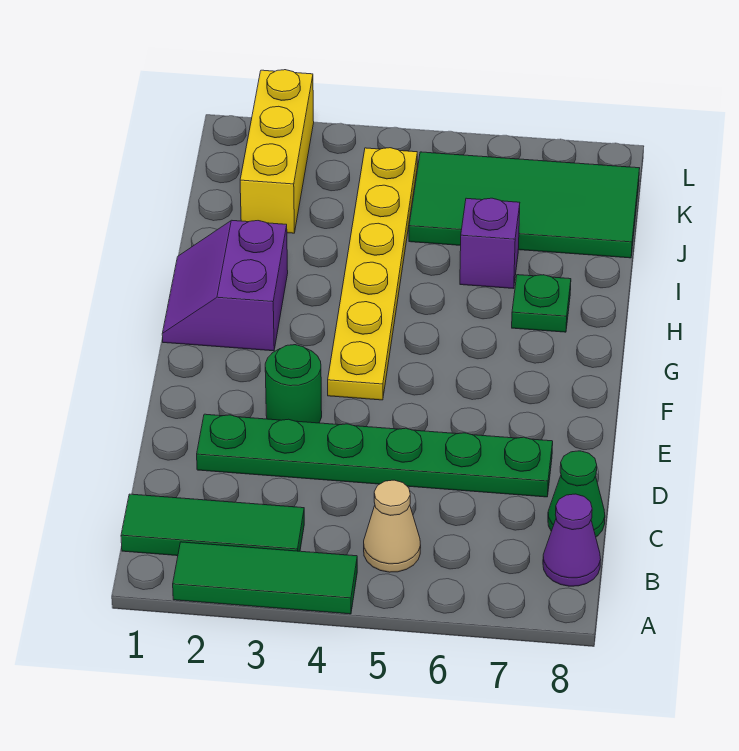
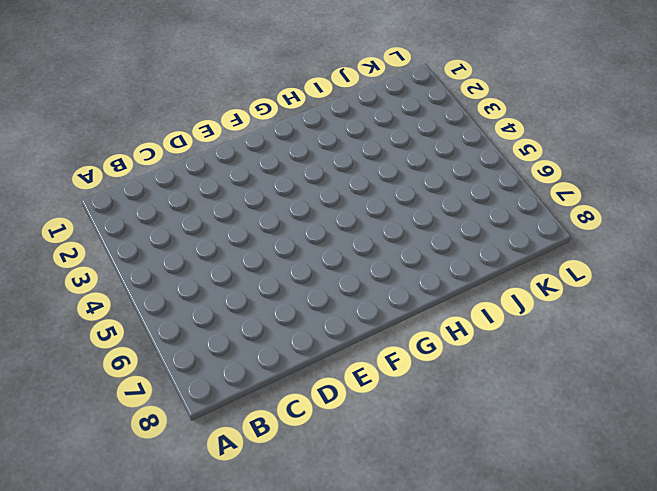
none -> green 1x3 tile [173,542,357,614]
none -> green 1x3 tile [121,494,304,556]
none -> tan 1x1 cone [364,480,421,572]

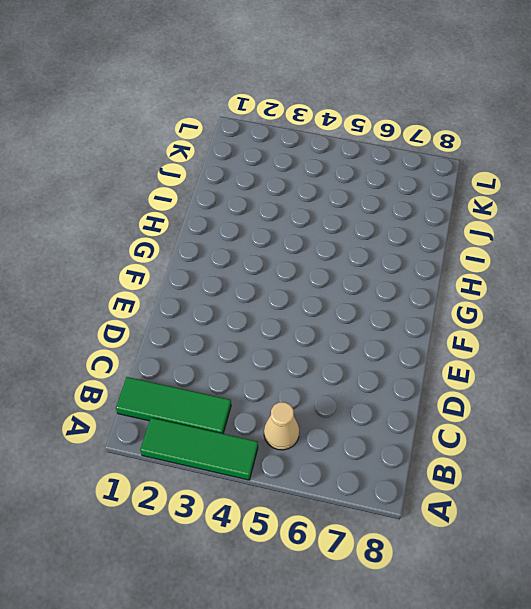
none -> purple 1x1 cone [543,494,601,586]
none -> green 1x1 cone [548,451,605,537]
none -> green 1x6 plate [197,414,553,497]

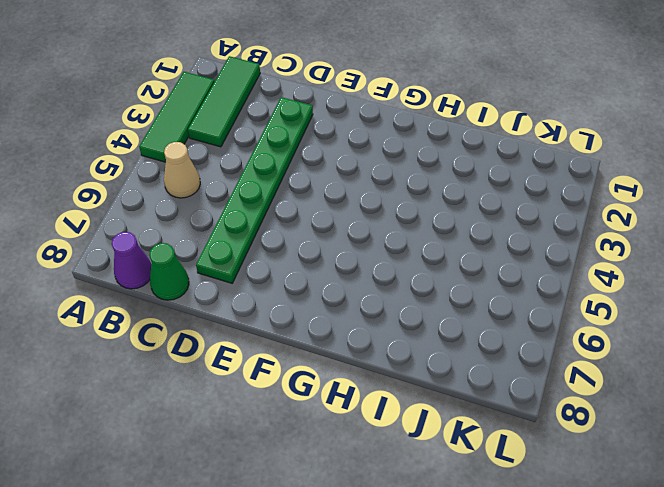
none -> green 1x1 round brick [265,345,322,423]
none -> yellow 1x6 plate [328,148,417,400]
none -> purple 2x2 slope [162,220,288,351]

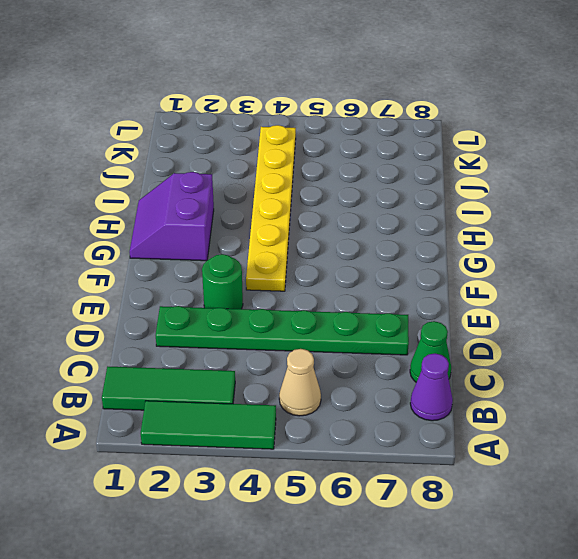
none -> green 1x1 plate [512,275,571,332]
none -> purple 1x1 brick [460,198,520,289]
none -> yellow 1x3 brick [240,70,314,233]

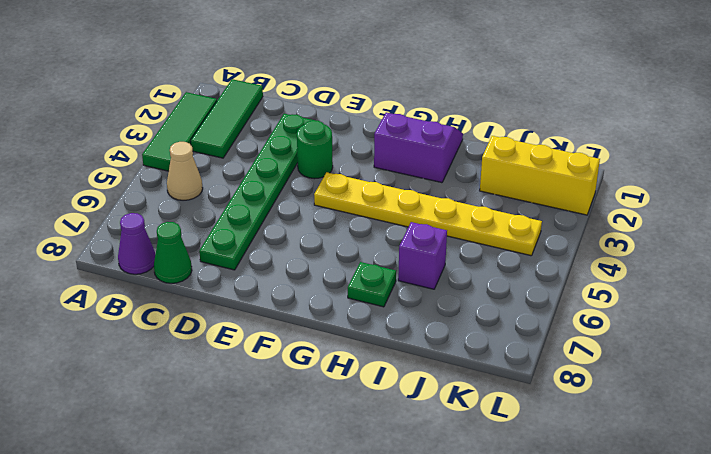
none -> green 2x4 tile [409,152,640,258]

